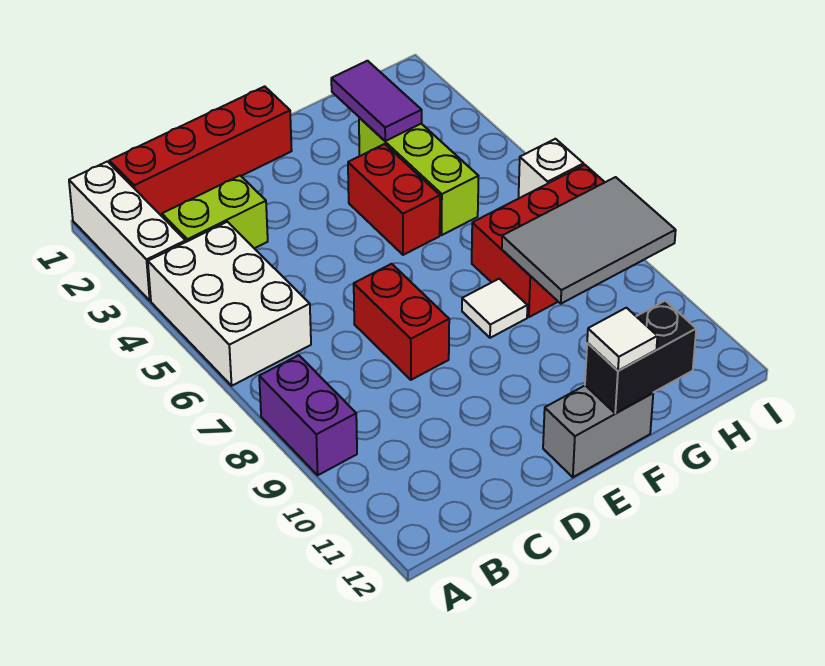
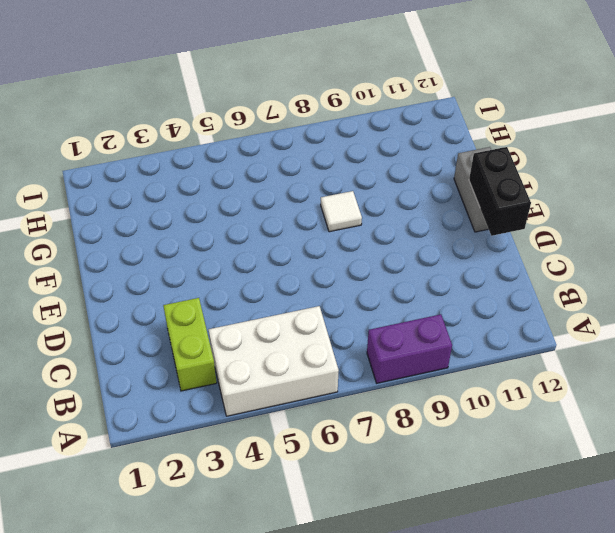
black 1x2 brick [469,147,531,236] -> black 1x2 brick moved to [585,301,696,413]
none -> white 1x3 brick [69,161,186,300]
none -> red 1x4 brick [109,86,292,215]
none -> red 1x2 brick [354,264,449,380]

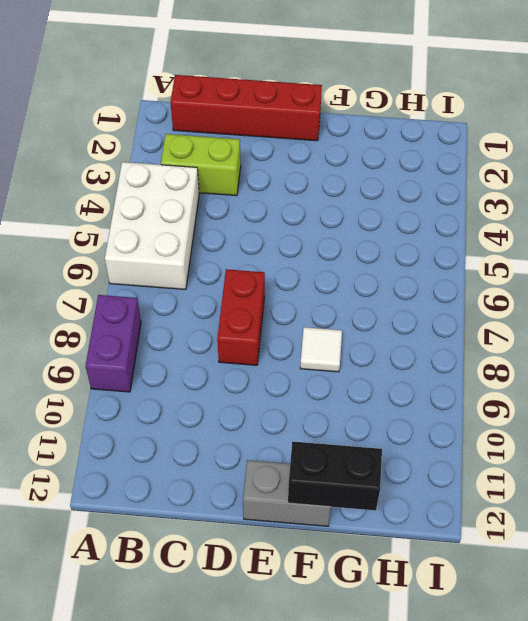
none -> white 1x3 brick [69,161,186,300]
none -> red 1x2 brick [348,144,440,255]
none -> lime 1x3 brick [359,117,478,235]

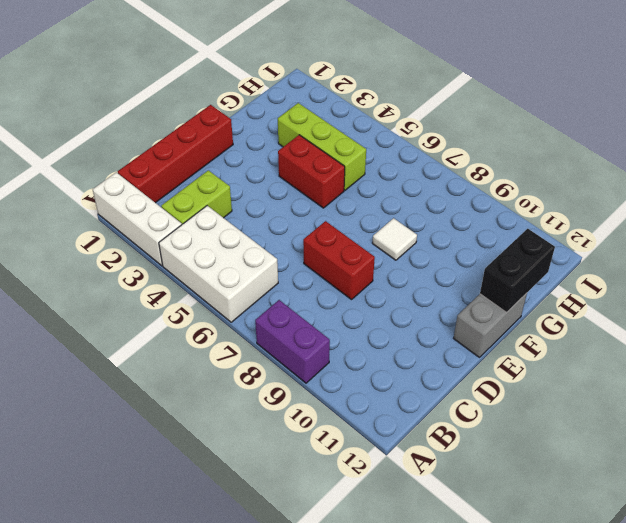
none -> red 2x3 brick [472,165,605,317]
none -> white 1x1 brick [519,139,583,198]
none -> purple 1x2 tile [331,61,422,141]

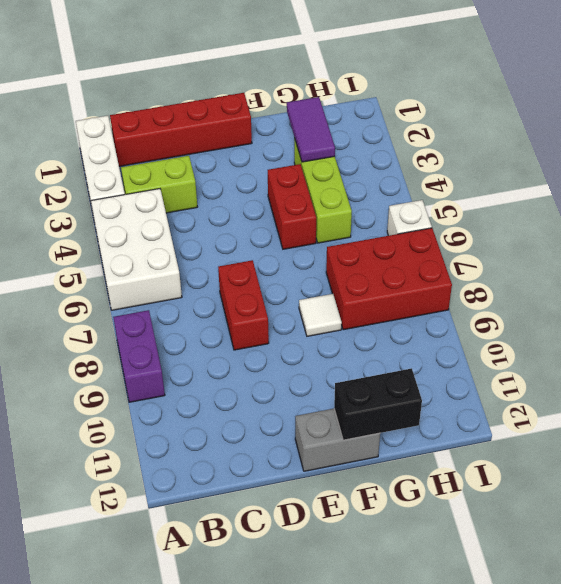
none -> grey 2x3 tile [502,177,676,304]
none -> white 1x1 tile [587,308,657,371]

